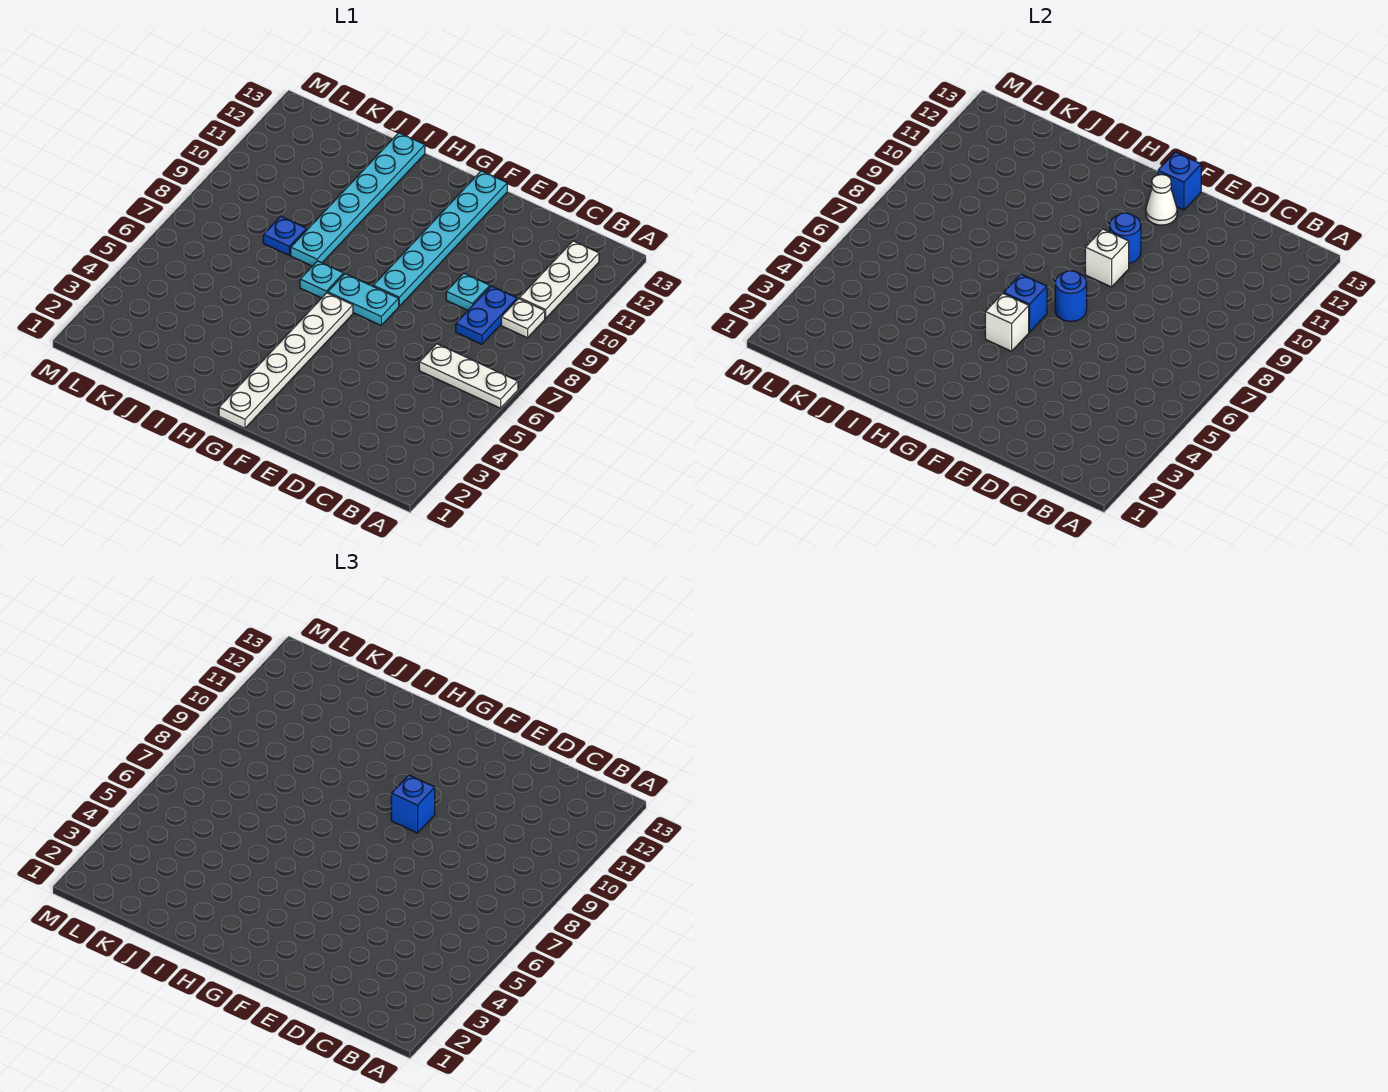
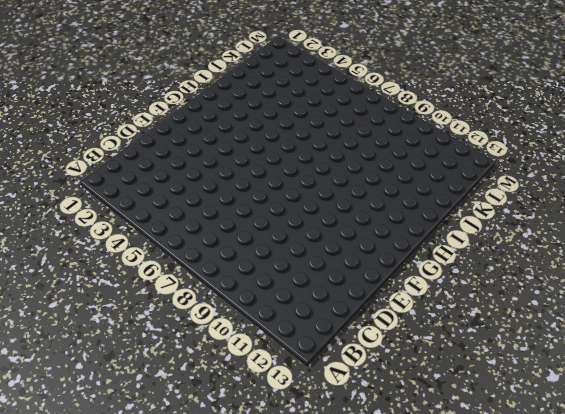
none -> white 1x3 plate [419,344,518,408]
none -> white 1x1 plate [501,299,545,338]
none -> white 1x3 plate [519,241,599,319]

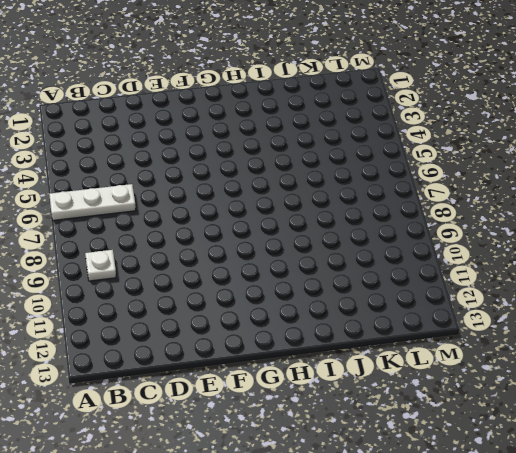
none -> white 1x3 plate [519,241,599,319]
none -> blue 1x2 plate [456,286,517,344]
none -> cyan 1x1 plate [446,273,490,310]

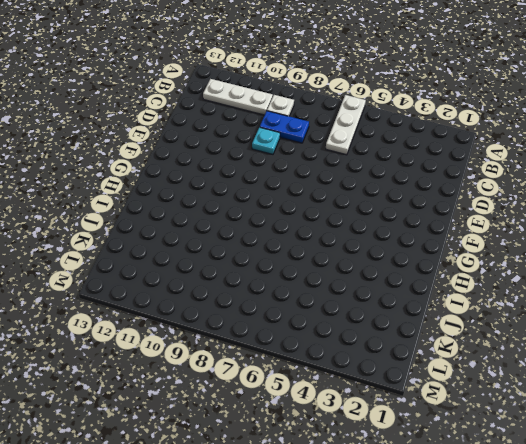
none -> cyan 1x2 plate [328,274,399,325]
none -> cyan 1x6 plate [373,171,507,306]
none -> white 1x6 plate [219,293,353,428]

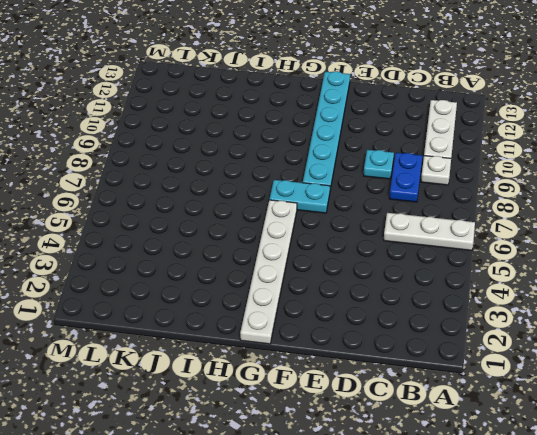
none -> cyan 1x1 plate [300,261,344,298]
none -> cyan 1x6 plate [291,133,425,266]
none -> blue 1x1 plate [263,216,307,255]

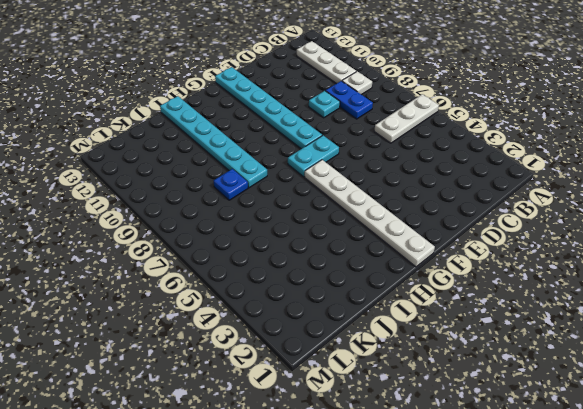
none -> cyan 1x1 plate [300,261,344,298]
none -> blue 1x1 round brick [1055,271,1087,321]
none -> white 1x1 brick [1085,229,1129,287]

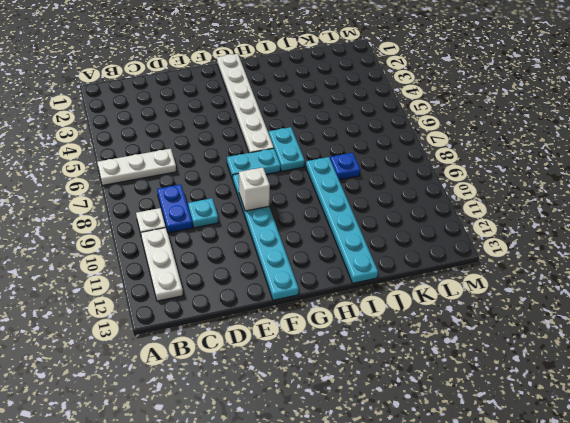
cyan 1x2 plate [269,127,305,171] -> cyan 1x1 plate [300,261,344,298]
none -> blue 1x1 round brick [1055,271,1087,321]
none -> blue 1x1 round brick [1110,213,1141,263]
none -> white 1x1 cone [1146,175,1177,225]

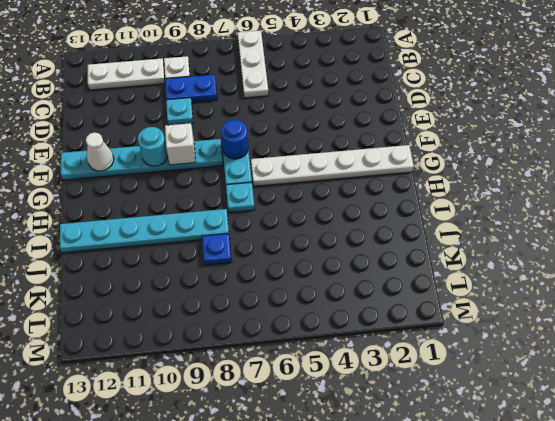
cyan 1x1 round brick [138,127,168,166] -> blue 1x1 round brick [1110,213,1141,263]
none -> blue 1x1 brick [1158,152,1201,210]
none -> white 1x1 brick [985,293,1029,351]
none -> blue 1x1 brick [1004,274,1047,332]

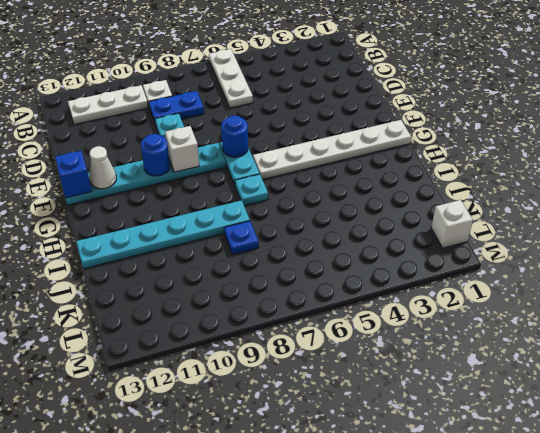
white 1x1 brick [431,200,473,248] -> white 1x1 brick moved to [985,293,1029,351]
none -> blue 1x1 brick [1004,274,1047,332]
none -> blue 1x1 brick [391,775,435,833]

